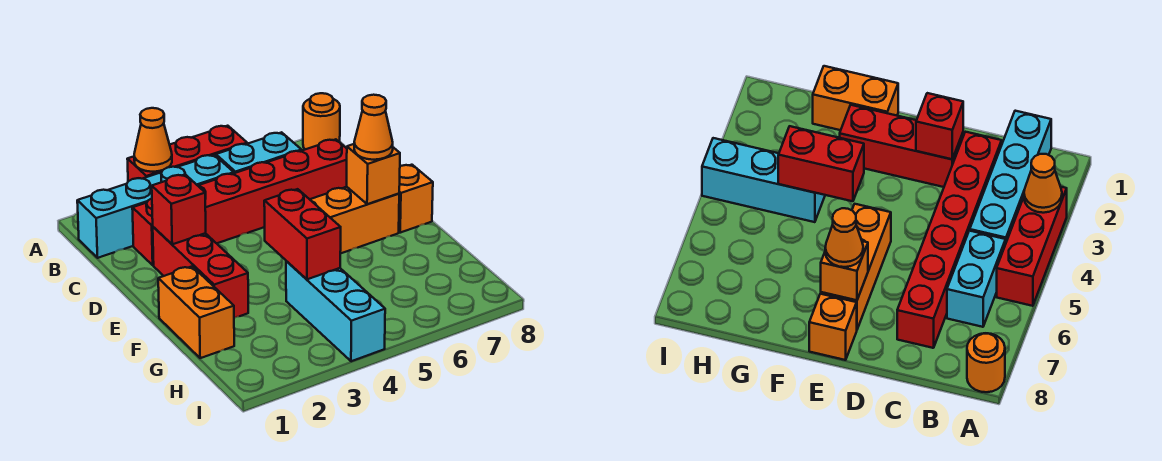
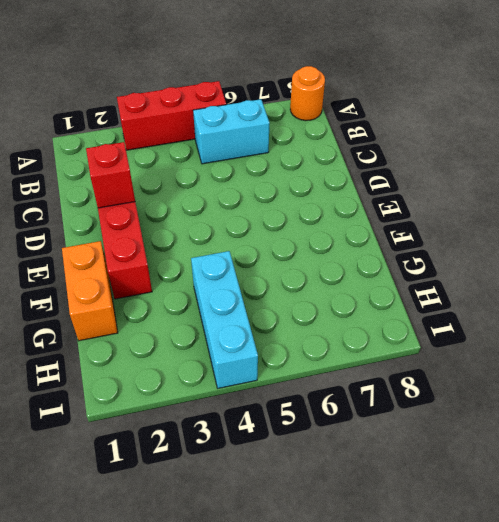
none -> cyan 1x4 brick [77,155,234,258]
none -> red 1x6 brick [132,139,347,265]
none -> orange 1x3 brick [310,187,399,254]

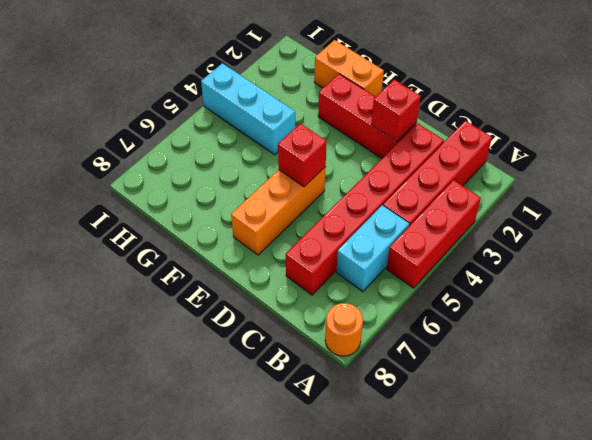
red 1x4 brick [383,121,492,226] -> cyan 1x4 brick [77,155,234,258]
red 1x1 brick [278,123,327,187] -> none
none -> orange 1x1 brick [399,165,433,233]
none -> orange 1x1 cone [134,108,172,172]
none -> orange 1x1 brick [347,144,400,204]

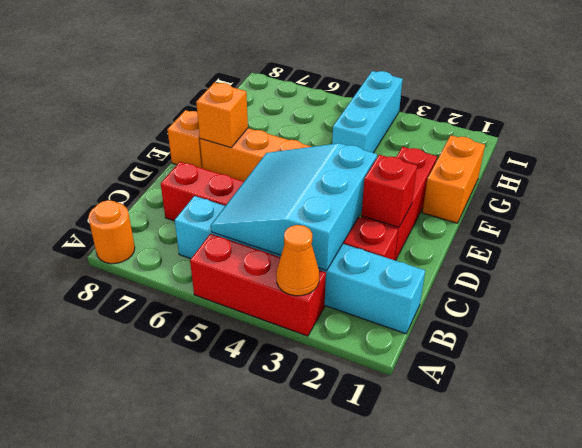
cyan 3x3 slope [211,143,377,271] -> none
none -> red 1x2 brick [264,189,341,279]
none -> orange 1x1 cone [354,95,393,160]

